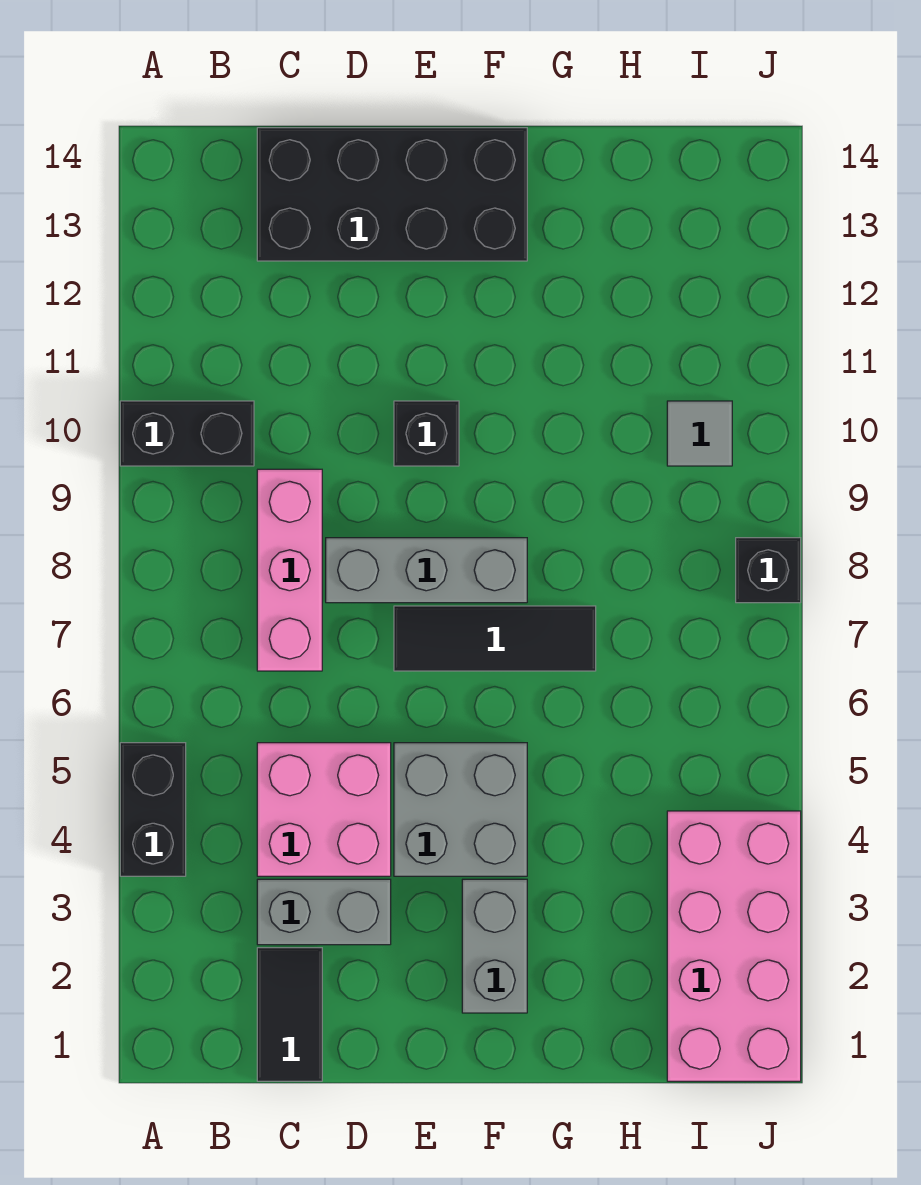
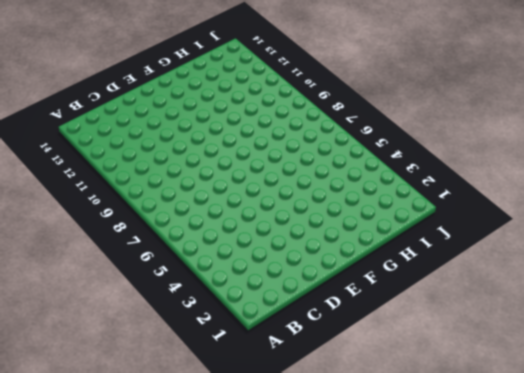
none -> black 1x2 brick [120,743,186,876]
none -> black 1x2 brick [120,401,254,466]
none -> black 1x2 tile [257,948,322,1081]

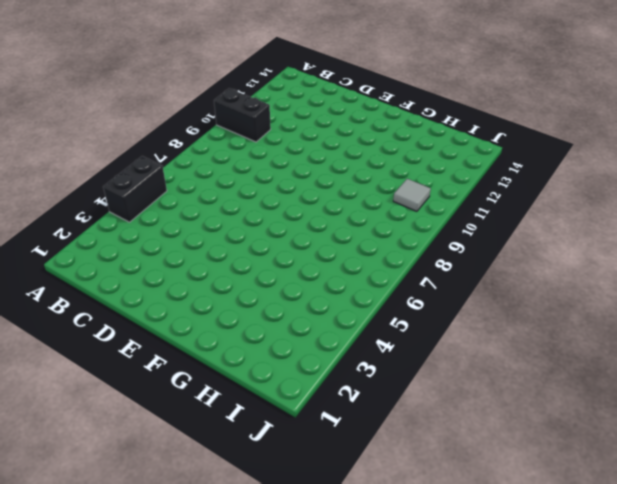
none -> black 1x2 tile [257,948,322,1081]
none -> grey 1x2 brick [257,879,391,945]
none -> pink 2x2 brick [257,743,391,876]

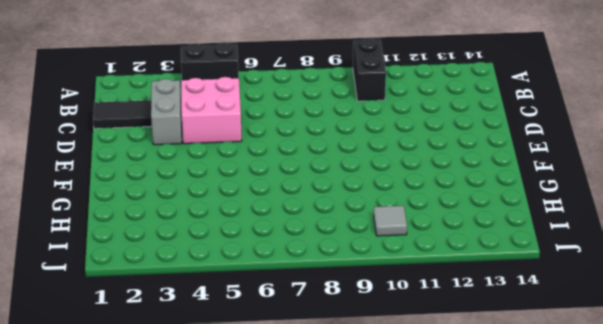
none -> pink 1x3 brick [257,469,322,671]
none -> black 2x4 brick [257,128,527,261]
none -> grey 1x3 brick [326,538,527,603]

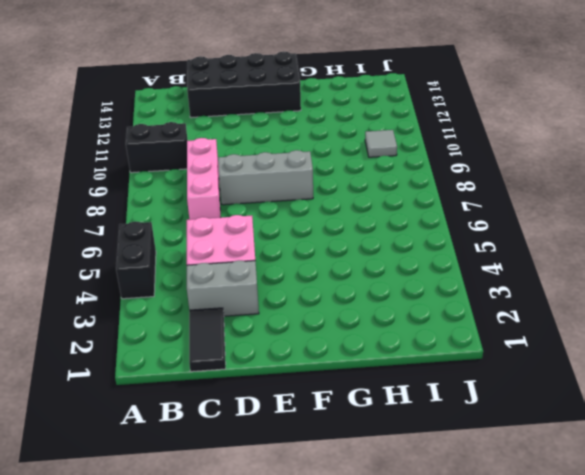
none -> grey 2x2 brick [394,743,527,876]
none -> black 1x3 tile [394,606,596,671]
none -> black 1x1 brick [394,401,459,466]

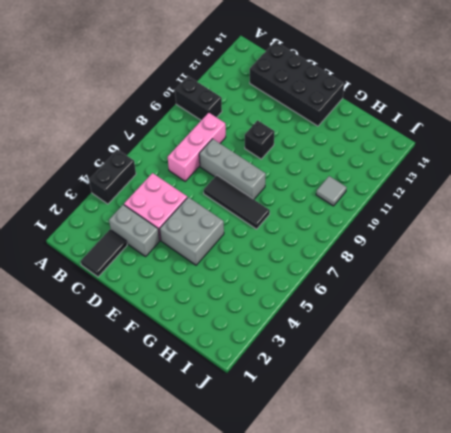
none -> grey 1x2 brick [462,879,527,1013]
none -> pink 2x4 brick [667,811,801,1081]
none -> black 1x1 brick [736,538,801,603]

